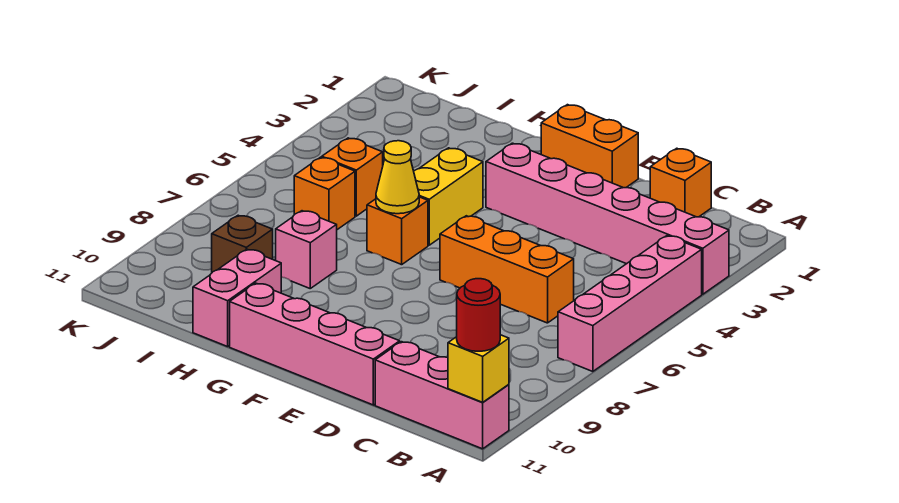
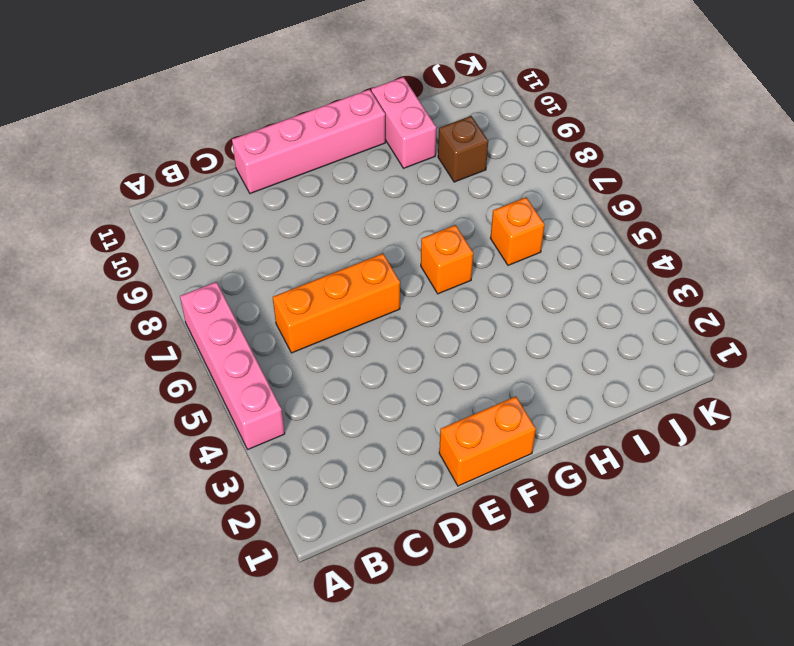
none -> pink 1x6 brick [486,143,729,294]
none -> pink 1x3 brick [375,342,509,449]
none -> orange 1x1 brick [650,148,711,217]

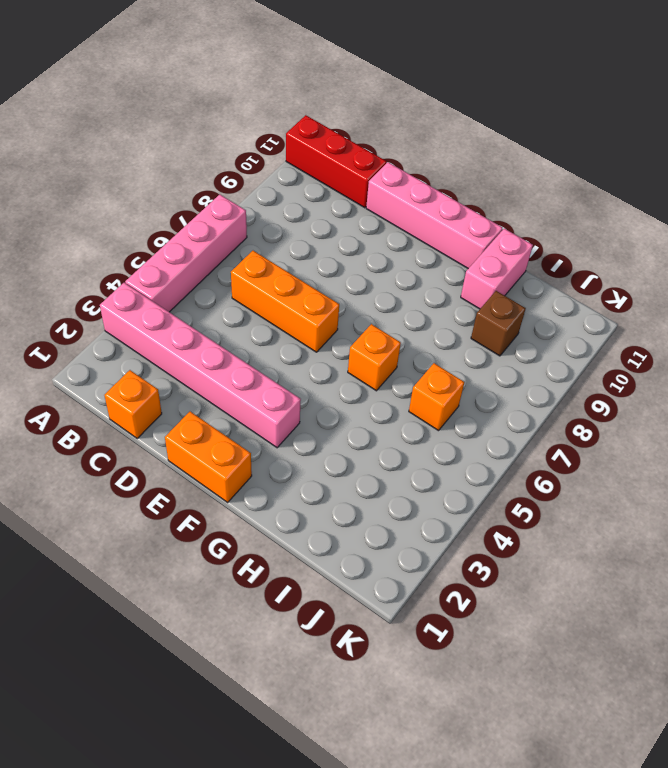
red 1x3 brick [286,115,387,208] -> pink 1x3 brick [375,342,509,449]
none -> yellow 1x2 brick [414,148,483,245]
none -> pink 1x1 brick [276,211,337,288]
none -> orange 1x1 brick [322,138,383,216]

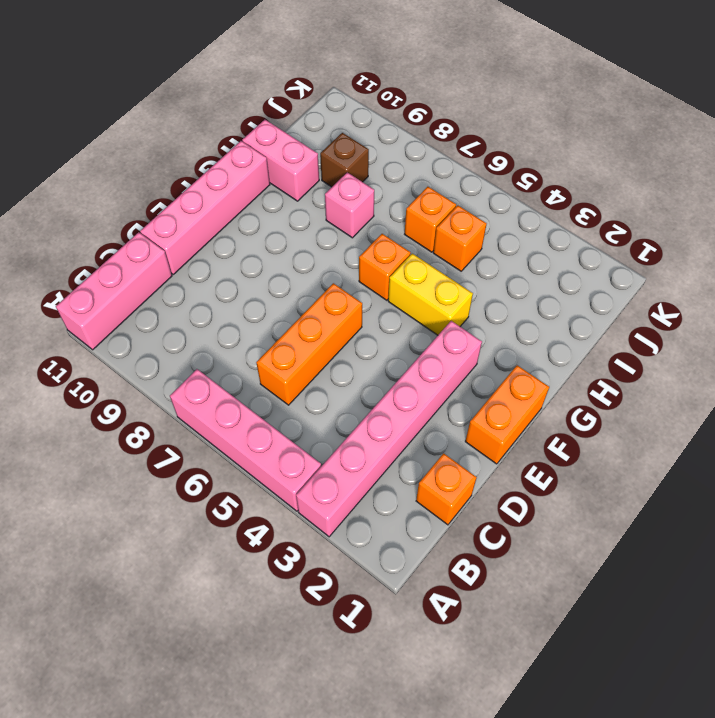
none -> yellow 1x1 brick [448,335,509,402]
none -> yellow 1x1 cone [376,141,419,214]
none -> red 1x1 round brick [457,279,500,351]

